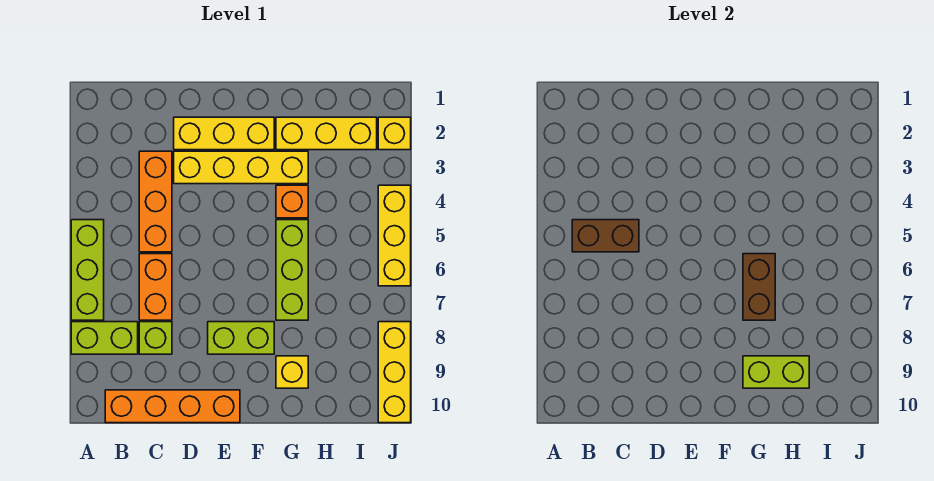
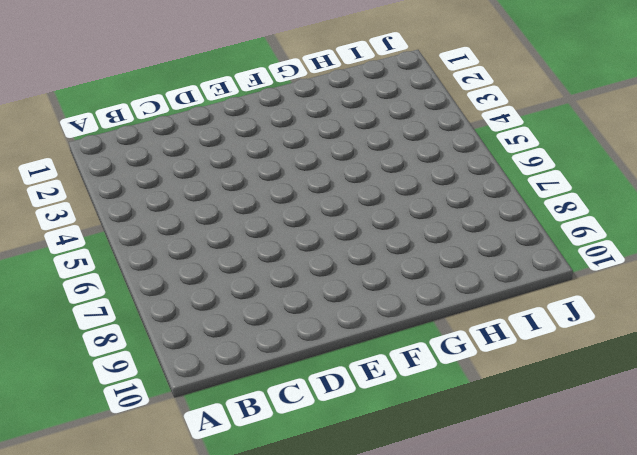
none -> lime 1x3 brick [71,220,104,320]
none -> lime 1x2 brick [71,322,138,354]
none -> orange 1x4 brick [105,390,240,423]

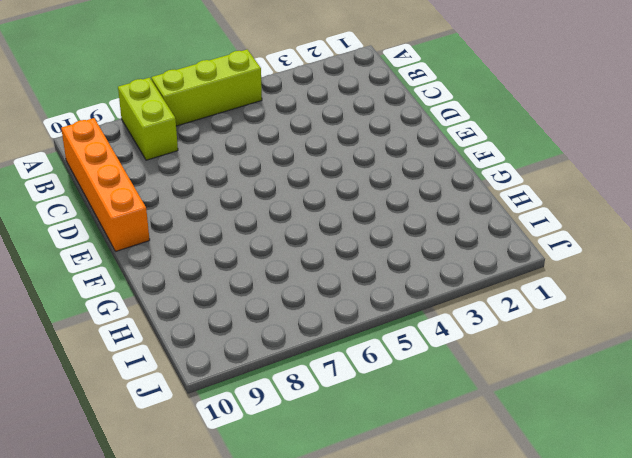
none -> orange 1x3 brick [139,151,172,252]
none -> orange 1x2 brick [139,254,172,320]
none -> lime 1x1 brick [139,322,172,354]

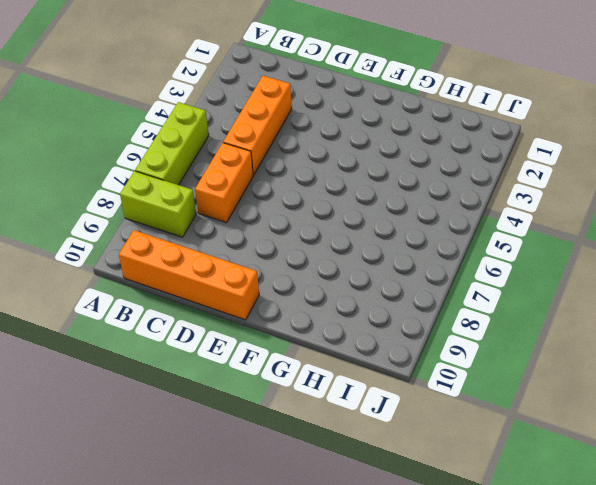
none -> lime 1x1 brick [139,322,172,354]
none -> yellow 1x3 brick [174,117,274,150]
none -> yellow 1x4 brick [174,151,308,184]

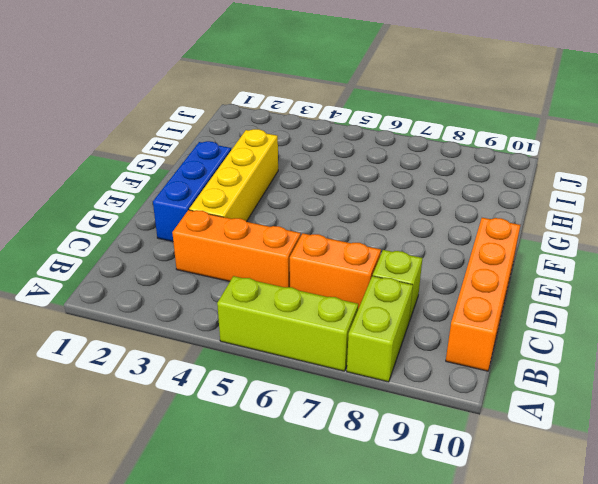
blue 1x3 brick [153,141,231,242] -> yellow 1x3 brick [174,117,274,150]
none -> lime 1x2 brick [208,322,274,354]
none -> yellow 1x3 brick [276,117,377,150]
none -> orange 1x1 brick [276,185,308,218]

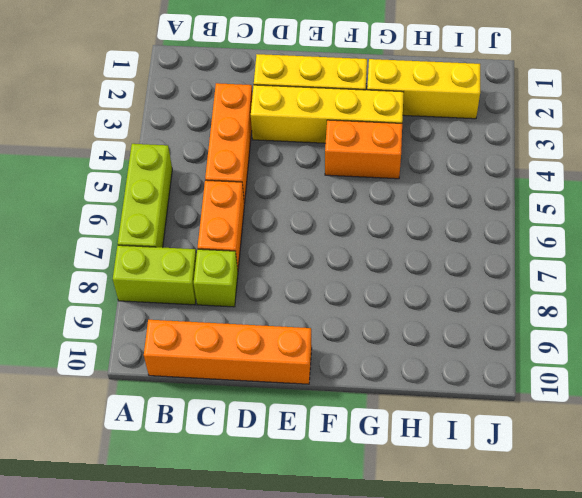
orange 1x2 brick [325,120,402,179] -> orange 1x1 brick [276,185,308,218]
none -> lime 1x2 brick [208,322,274,354]
none -> lime 1x3 brick [276,220,308,320]
none -> yellow 1x1 brick [276,356,308,388]

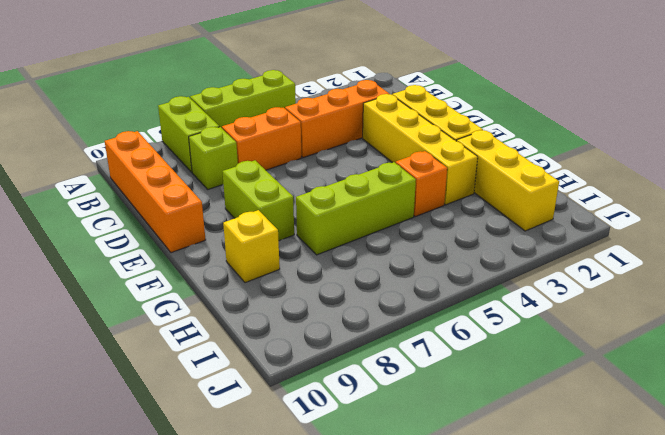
none -> yellow 1x1 brick [378,117,411,150]
none -> yellow 1x3 brick [378,185,411,286]
none -> yellow 1x3 brick [378,322,411,423]

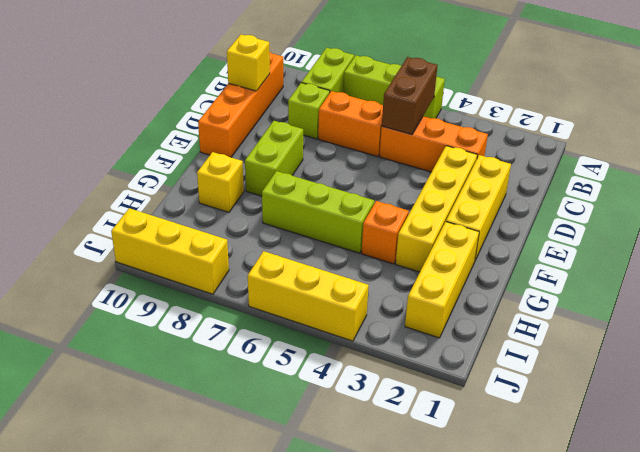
yellow 1x1 brick [227,34,270,91] -> yellow 1x1 brick moved to [378,117,411,150]
none -> brown 1x2 brick [743,254,775,320]
none -> lime 1x2 brick [743,356,809,388]

